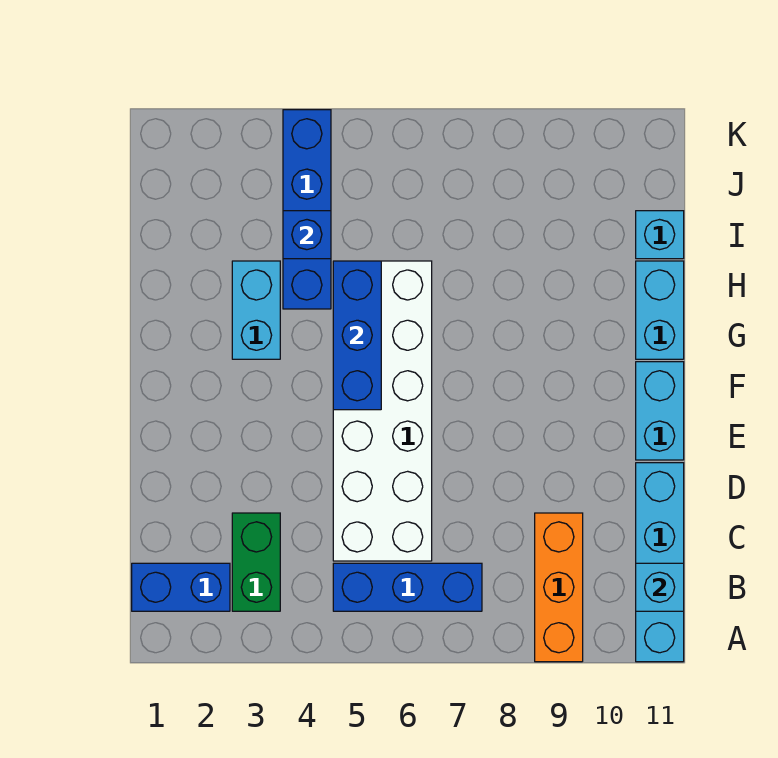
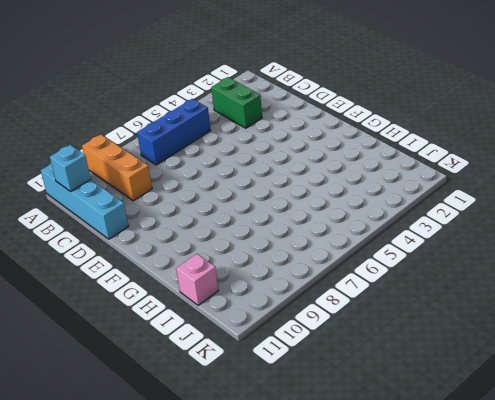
pink 1x1 brick [176,254,218,305] -> cyan 1x1 brick [636,211,684,259]
none -> blue 1x2 brick [132,563,230,611]
none -> white 2x6 brick [333,261,432,561]
none -> cyan 1x2 brick [636,362,684,460]

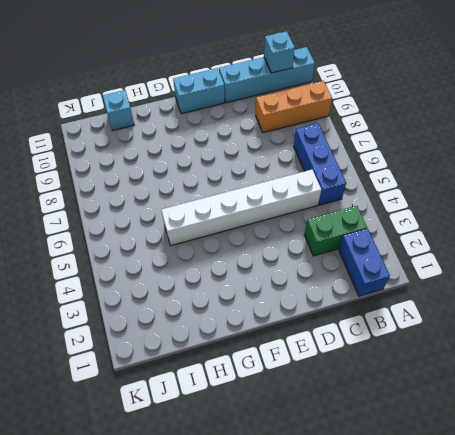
white 1x6 brick [161,170,321,246] -> white 2x6 brick [333,261,432,561]
none -> cyan 1x2 brick [232,261,280,359]
none -> cyan 1x2 brick [636,261,684,359]
none -> blue 1x4 brick [283,110,331,309]

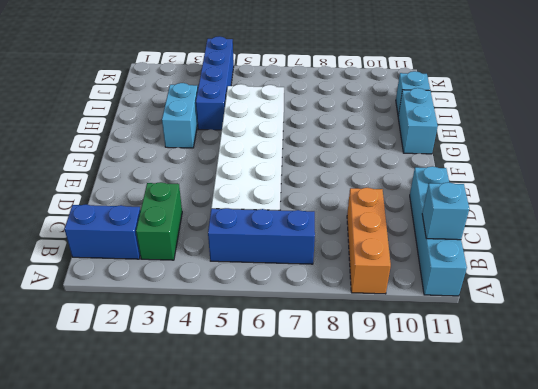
none -> cyan 1x2 brick [636,362,684,460]
none -> blue 1x3 brick [333,261,381,410]
none -> blue 1x1 brick [283,211,331,259]

